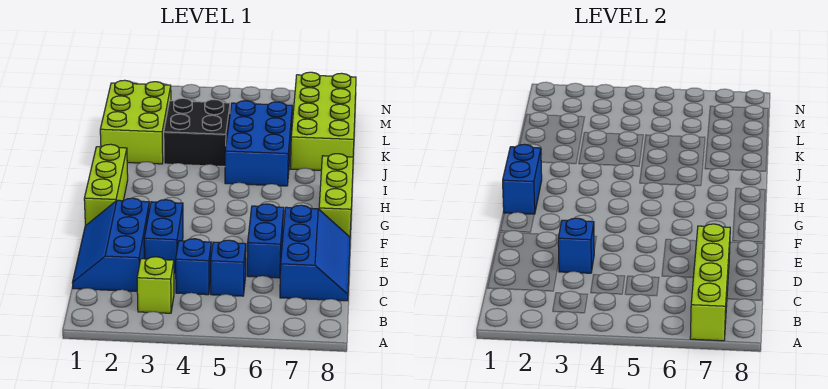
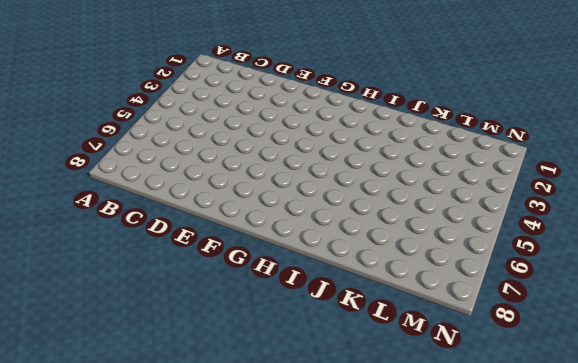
none -> lime 1x1 brick [137,257,174,313]
none -> blue 2x3 slope [72,198,150,291]
none -> blue 1x1 brick [176,239,211,295]

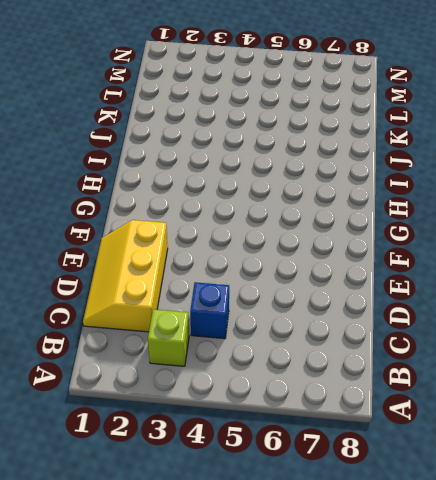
yellow 2x3 slope [83,220,168,332] -> blue 2x3 slope [72,198,150,291]
none -> blue 1x1 brick [211,240,246,296]
none -> blue 2x3 slope [280,205,350,301]
none -> blue 1x2 brick [144,200,183,273]

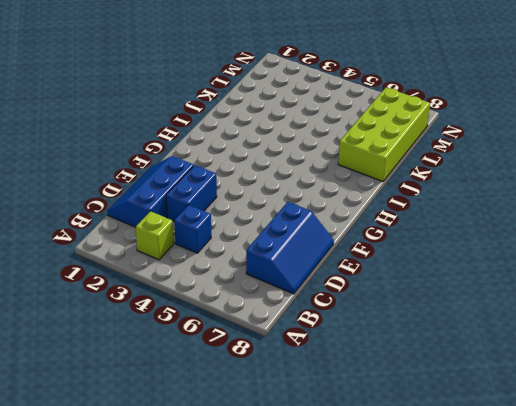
none -> blue 1x1 brick [211,240,246,296]
none -> blue 1x2 brick [247,204,284,278]
none -> lime 1x3 brick [84,144,128,226]

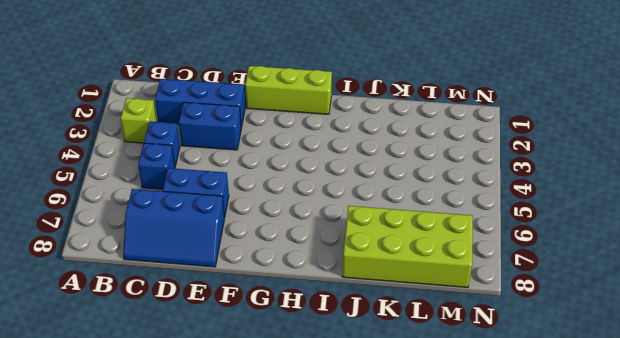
none -> lime 1x3 brick [319,154,353,237]
none -> blue 2x3 brick [225,101,292,186]
none -> lime 2x3 brick [100,80,171,164]

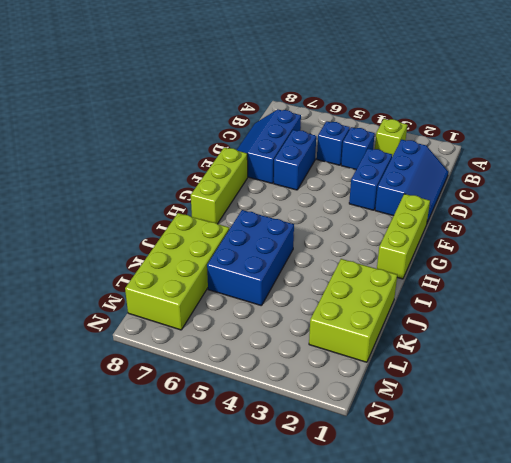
none -> black 2x2 brick [164,98,230,167]
none -> lime 1x4 brick [690,224,730,341]
none -> blue 1x1 brick [558,218,594,273]

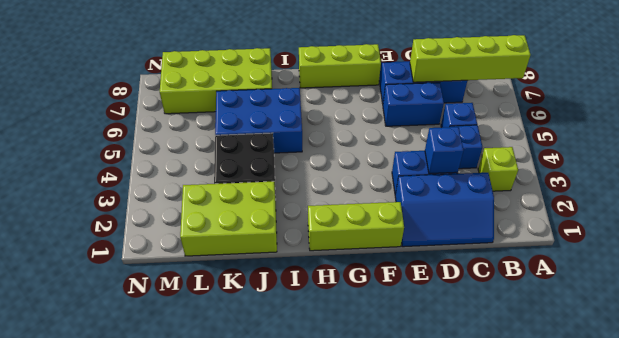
none -> blue 1x2 brick [503,144,542,214]

